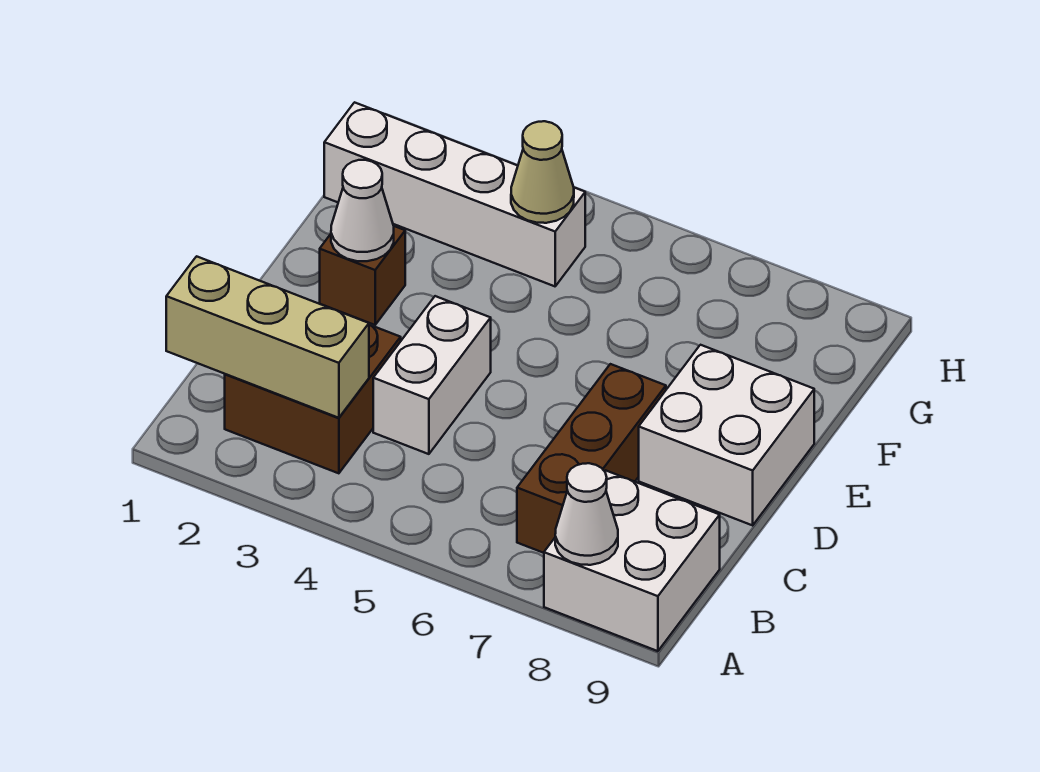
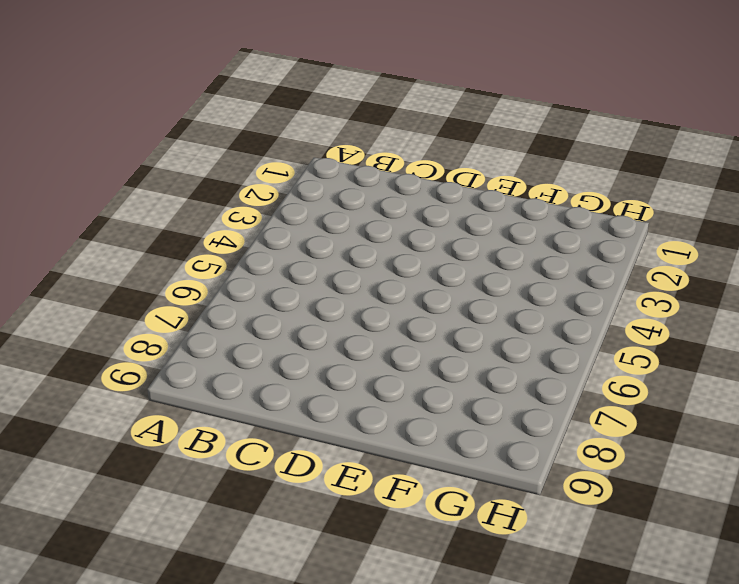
none -> white 2x2 brick [544,471,720,651]
none -> brown 2x2 brick [225,325,401,473]

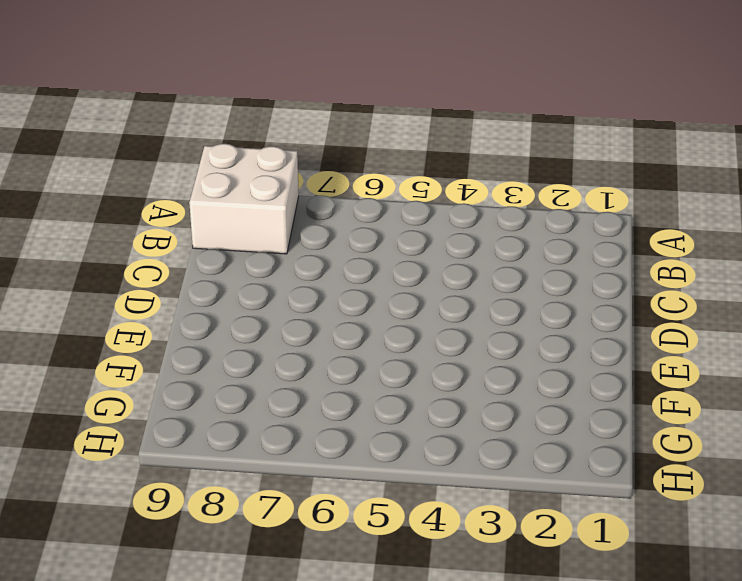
none -> brown 2x2 brick [225,325,401,473]
none -> brown 1x3 brick [517,364,666,553]

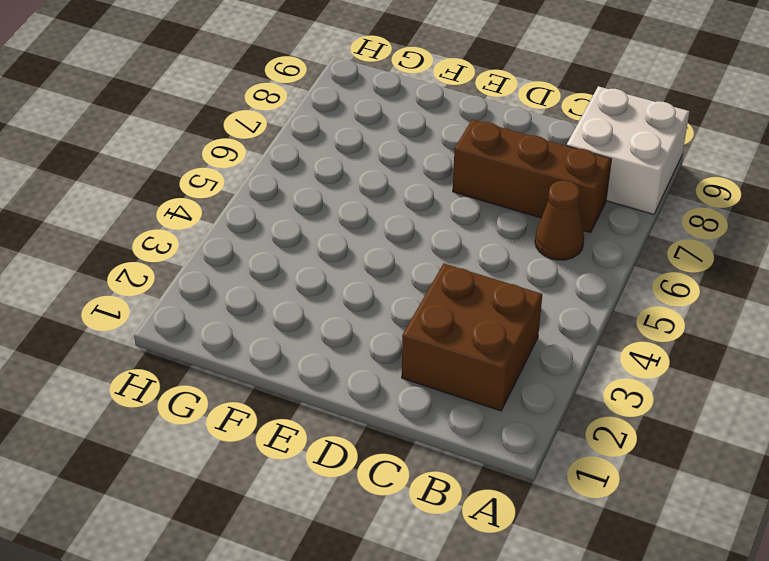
brown 1x1 cone [535,181,584,260] -> none
none -> white 1x2 brick [373,296,491,454]
none -> white 2x2 brick [639,345,814,525]

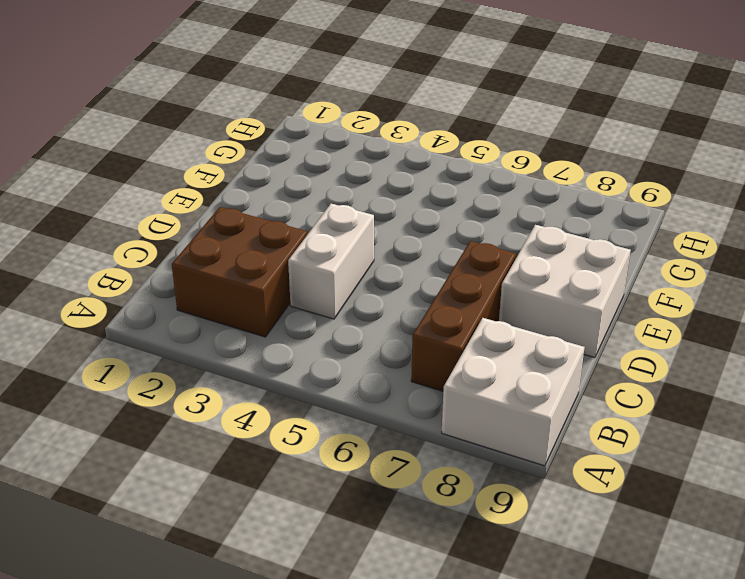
none -> brown 1x1 brick [320,226,405,325]
none -> white 1x4 brick [324,102,585,286]

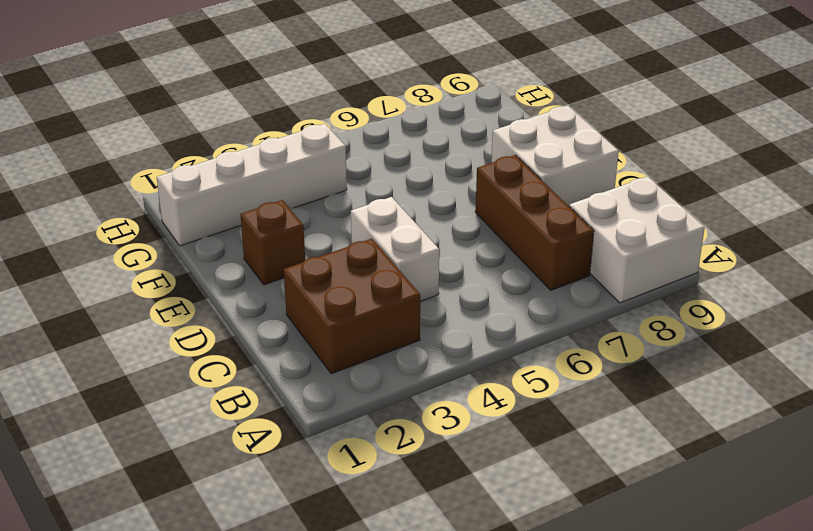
none -> white 1x1 cone [555,463,618,565]
none -> tan 1x3 brick [166,256,369,418]

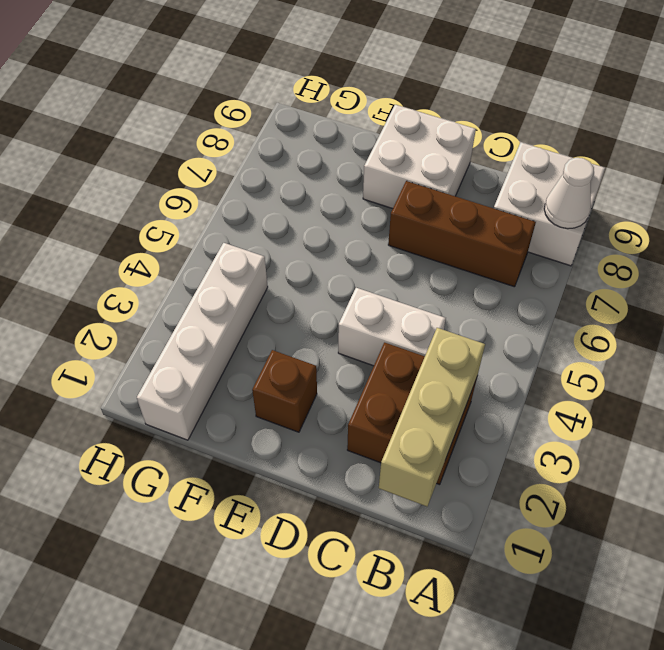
none -> white 1x1 cone [331,160,394,261]
none -> tan 1x1 cone [511,121,574,223]

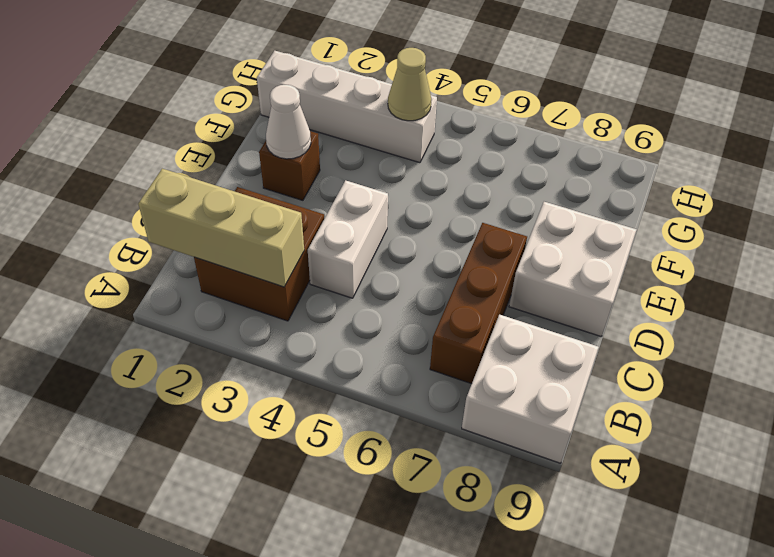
none -> white 1x1 cone [555,463,618,565]

